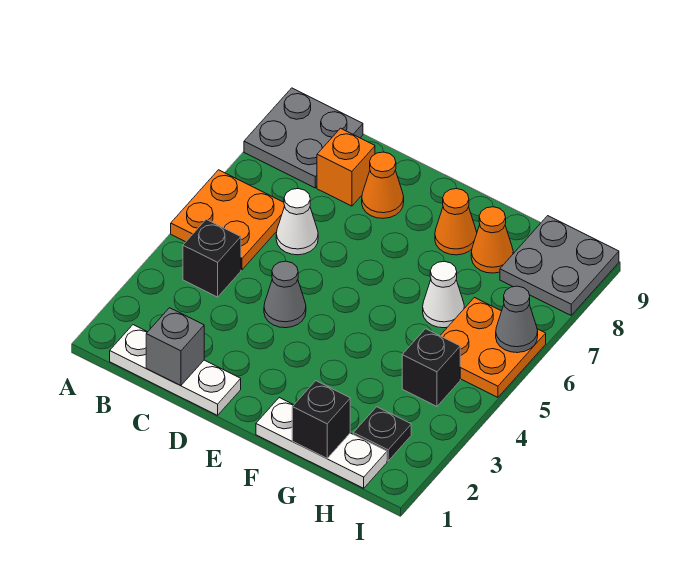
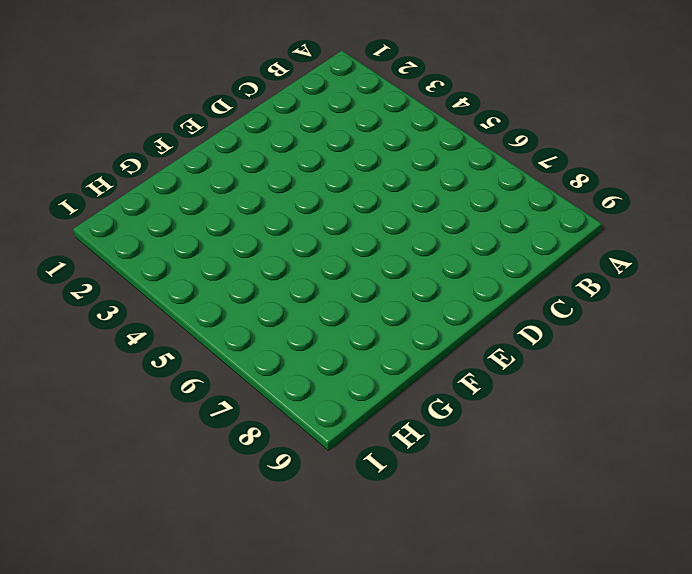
none -> orange 2x2 plate [171,170,285,270]
none -> grey 2x2 plate [244,88,363,188]
none -> white 1x3 plate [110,325,241,415]

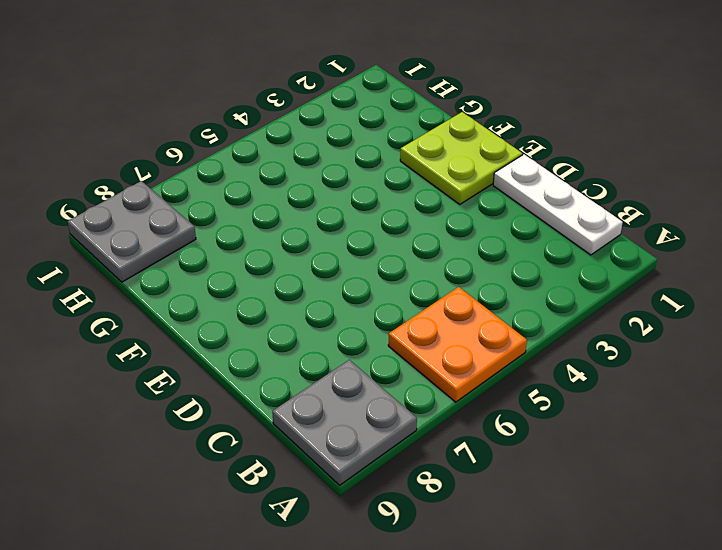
lime 2x2 plate [400,112,522,204] -> white 1x3 plate [256,398,387,488]
none -> black 1x1 brick [183,219,241,297]
none -> white 1x1 cone [276,189,318,255]
none -> orange 1x1 brick [317,128,375,206]

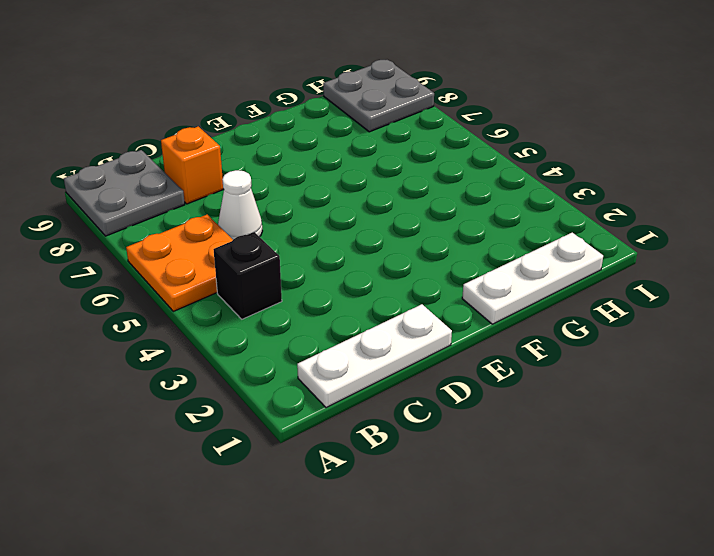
none -> grey 1x1 cone [264,261,306,328]
none -> orange 1x1 cone [362,152,404,218]
none -> orange 1x1 cone [435,189,477,255]

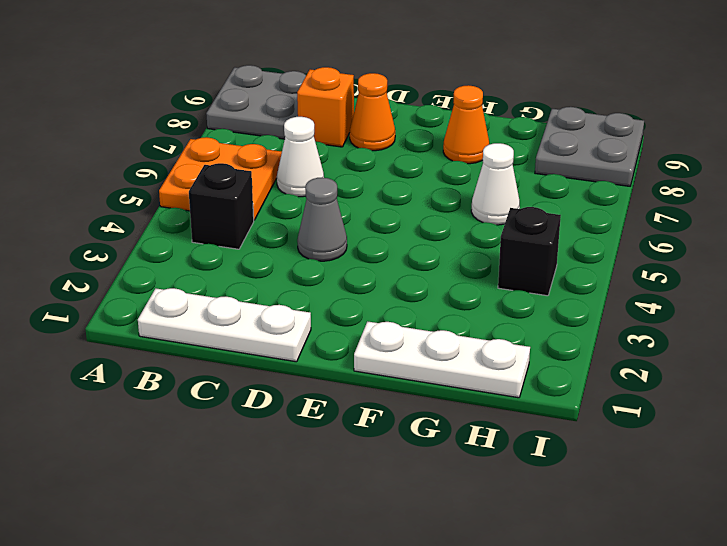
none -> orange 1x1 cone [471,207,513,273]
none -> black 1x1 plate [353,407,411,461]
none -> orange 2x2 plate [440,298,546,397]

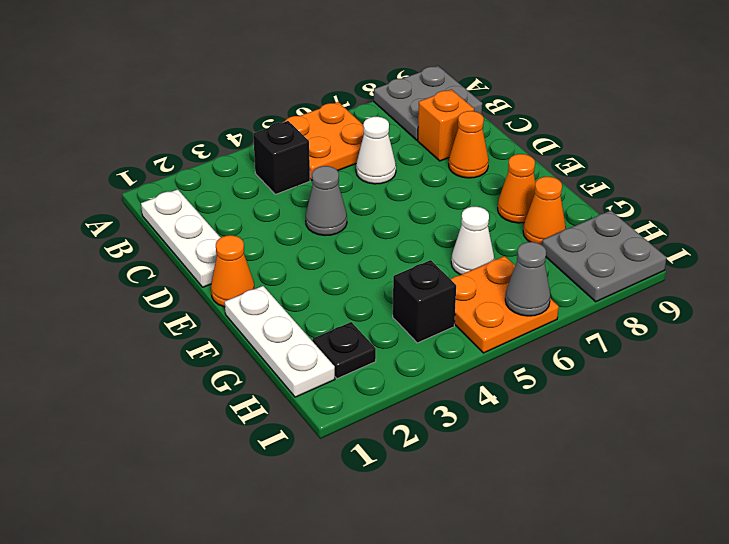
orange 1x1 cone [211,235,254,307] -> none
none -> grey 1x1 brick [146,308,204,386]
none -> black 1x1 brick [292,381,350,458]

